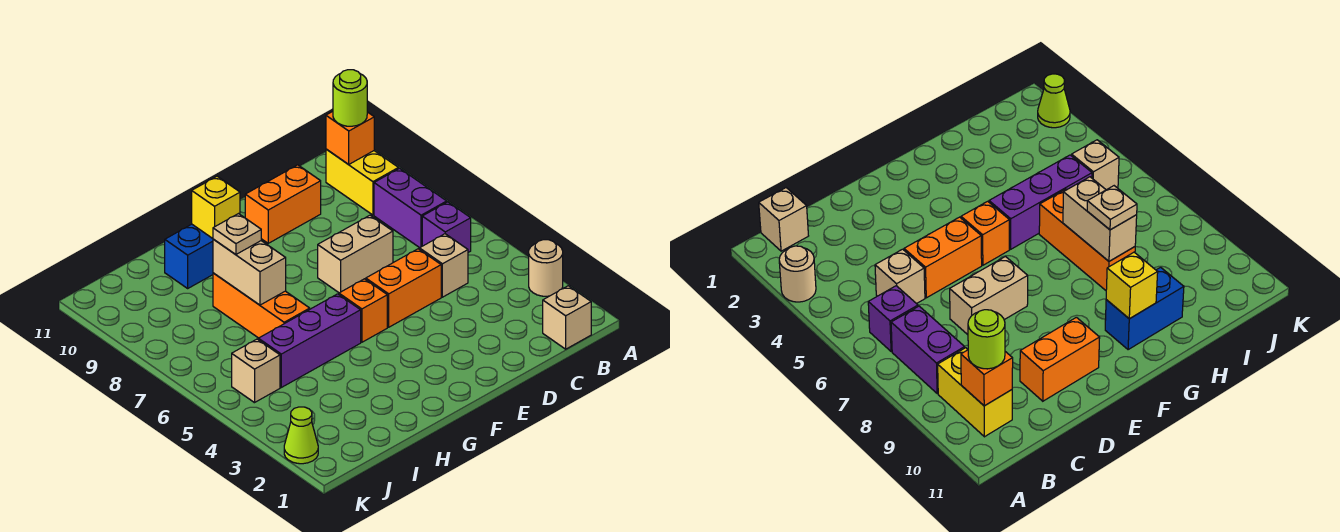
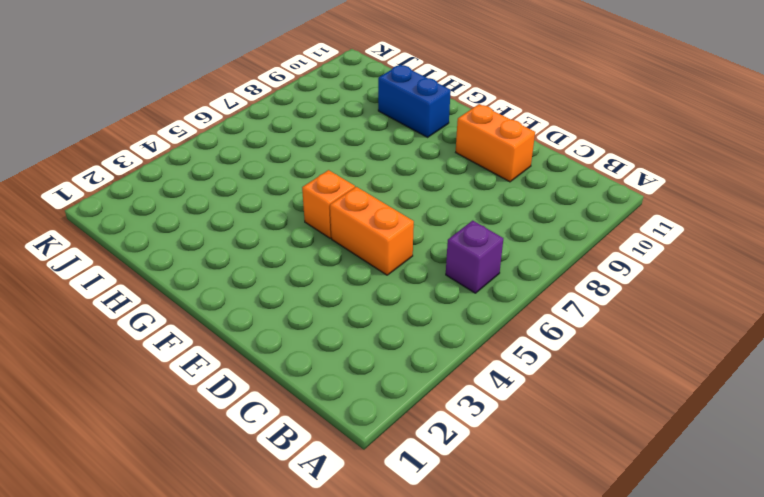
none -> tan 1x1 round brick [529,240,563,296]
none -> tan 1x1 brick [543,286,591,349]
none -> purple 1x2 brick [374,168,447,248]

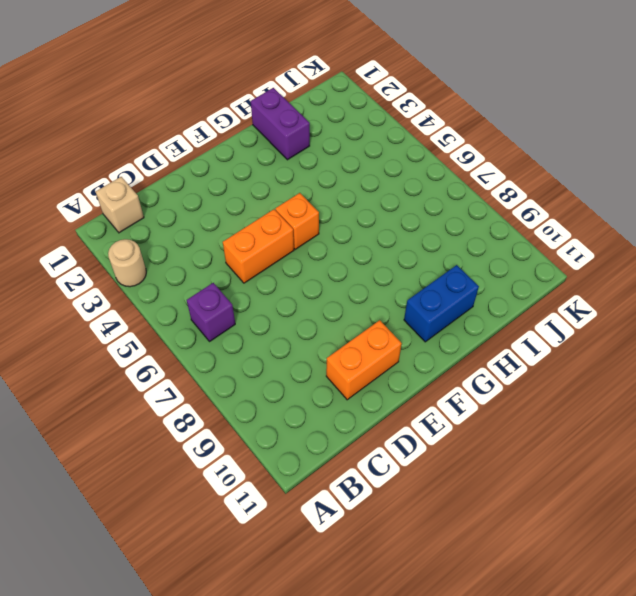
purple 1x2 brick [251,88,310,160] -> purple 1x2 brick moved to [374,168,447,248]
none -> yellow 1x2 brick [326,149,398,215]
none -> tan 1x1 brick [420,234,468,297]
none -> tan 1x2 brick [318,215,393,293]

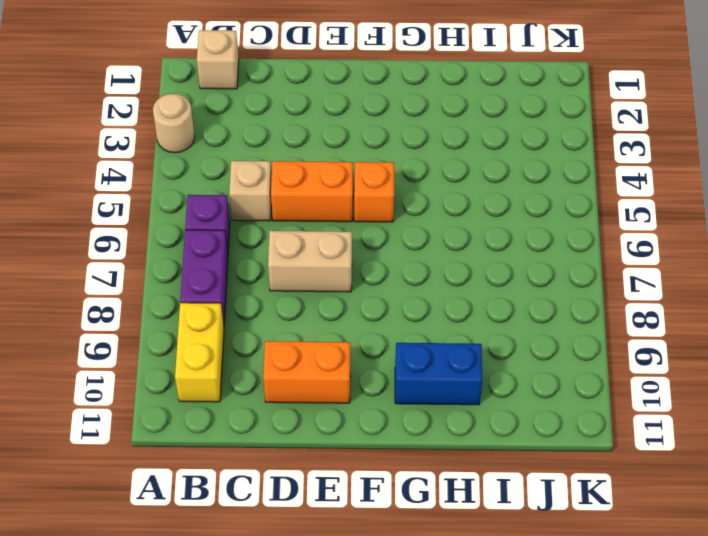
none -> purple 1x3 brick [258,294,361,387]
none -> orange 1x3 brick [213,273,310,338]
none -> tan 1x1 brick [232,339,280,403]

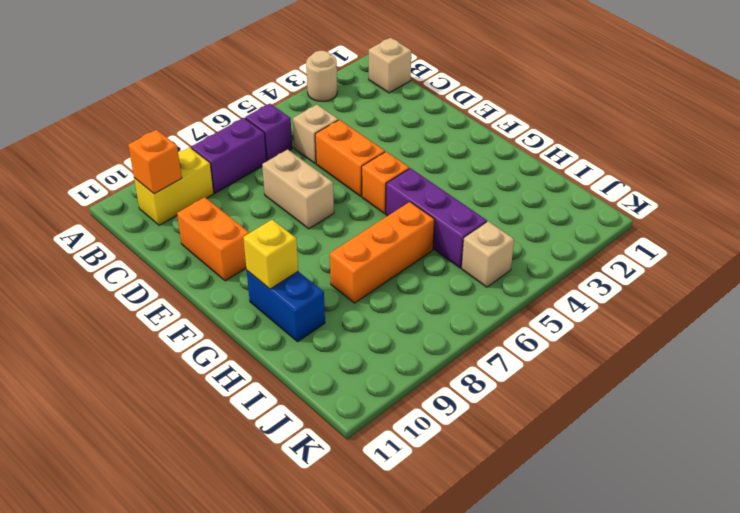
none -> lime 1x1 cone [284,407,318,464]
none -> tan 1x2 brick [213,239,286,305]
none -> lime 1x1 round brick [333,70,367,126]

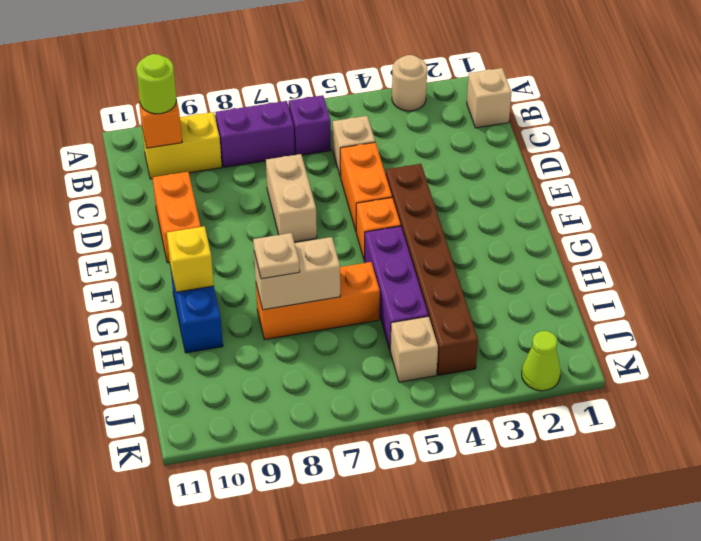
brown 1x6 brick [386,164,478,375] -> none

